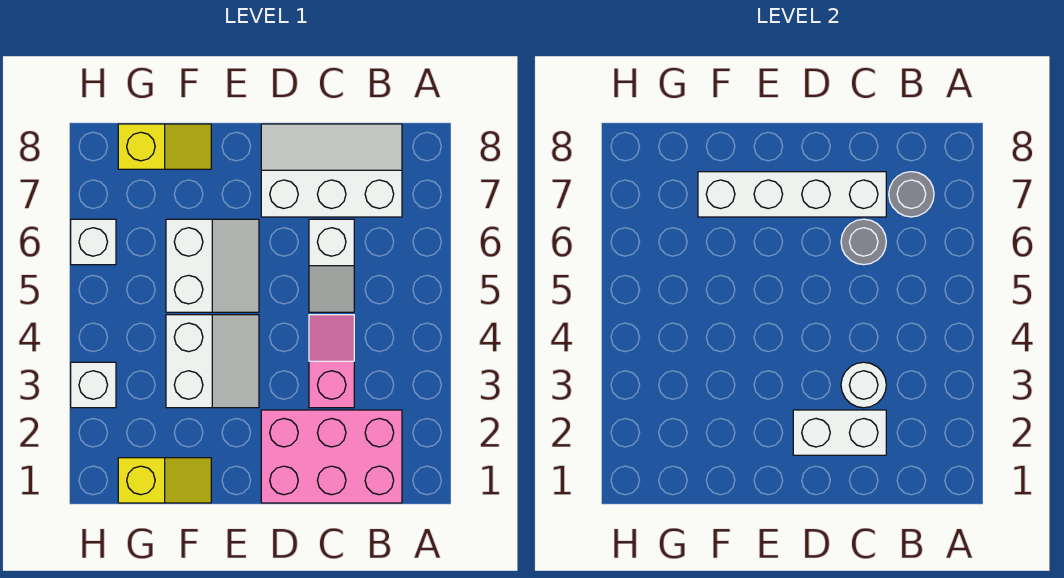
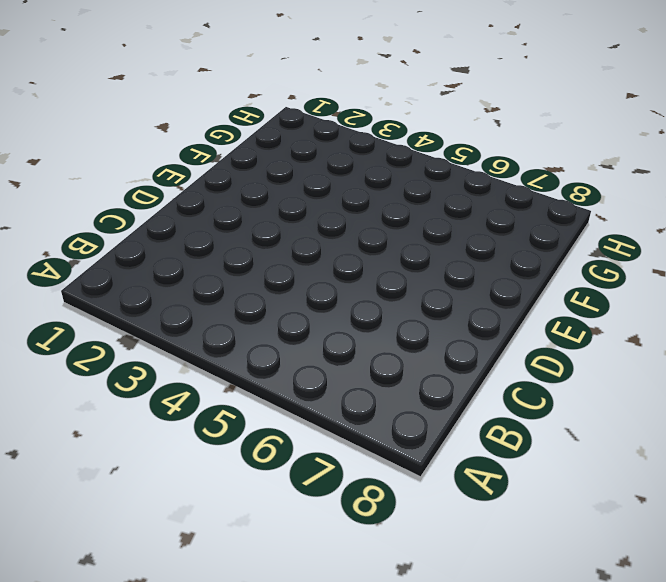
none -> pink 2x3 brick [261,410,402,503]
none -> white 2x3 slope [261,124,402,217]
none -> pink 1x2 slope [309,315,354,408]

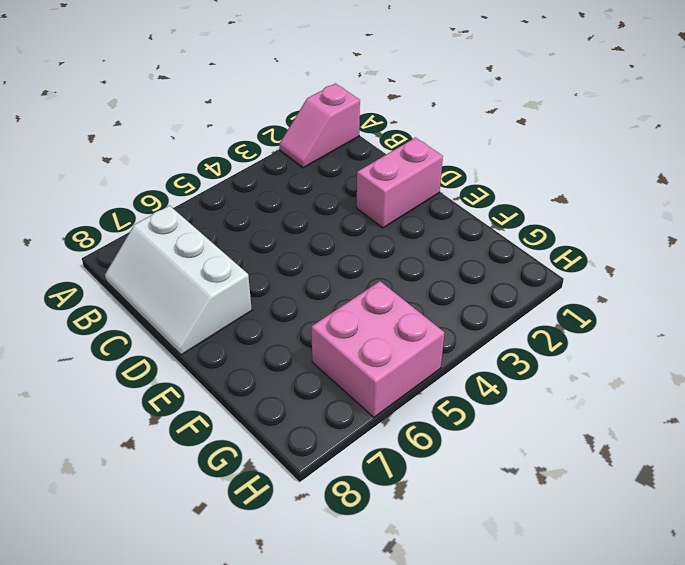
pink 1x2 slope [279,83,360,168] -> pink 1x2 slope moved to [309,315,354,408]
pink 1x2 brick [357,138,443,228] -> pink 2x3 brick [261,410,402,503]
pink 2x2 brick [311,281,444,417] -> white 1x1 brick [71,219,116,265]
none -> white 1x2 slope [309,219,354,312]
none -> white 2x2 slope [166,315,259,408]
none -> white 2x2 slope [166,219,259,312]

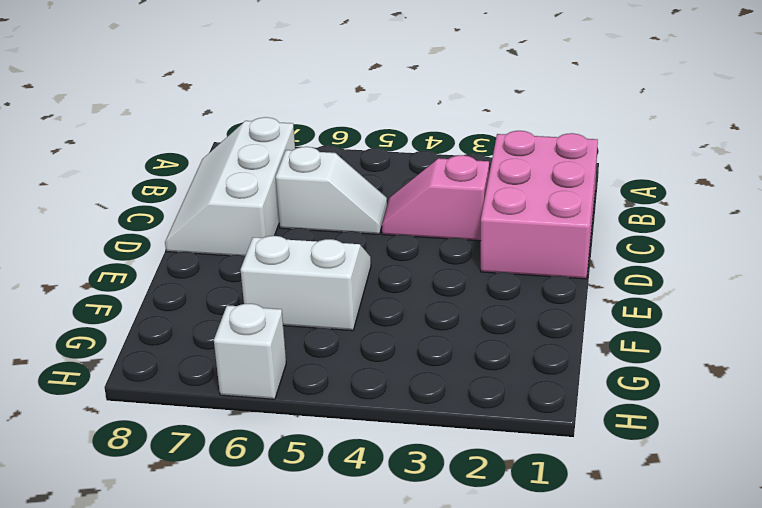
none -> white 2x2 slope [166,315,259,408]
none -> yellow 1x2 slope [118,458,211,503]
none -> yellow 1x2 slope [118,124,211,169]

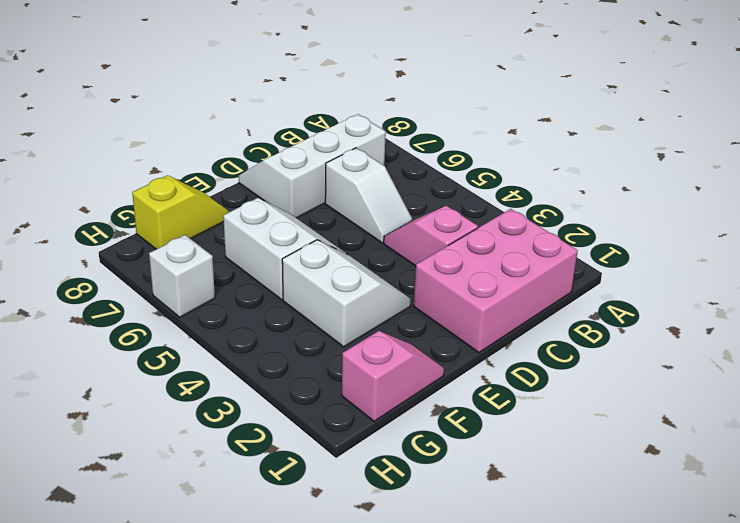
pink 1x2 slope [342,331,444,421] -> yellow 1x2 slope [118,458,211,503]
none -> white 1x1 brick [71,362,116,408]
none -> grey 1x1 round brick [889,172,934,217]
none -> white 1x2 brick [793,410,886,455]

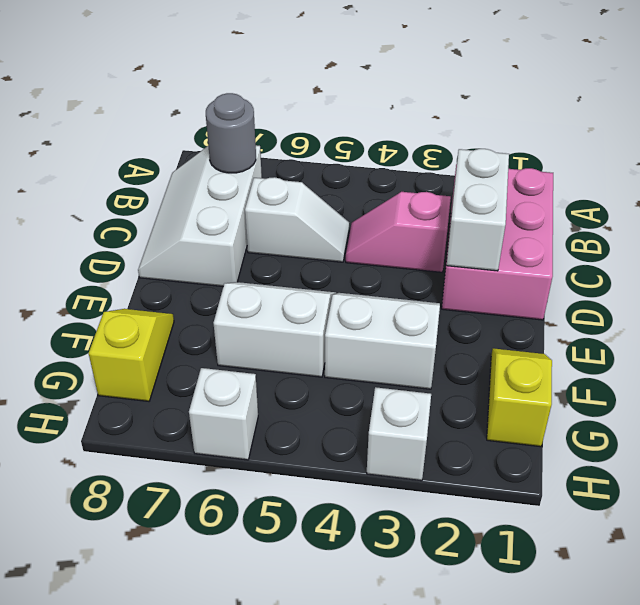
none -> white 1x1 round brick [841,362,886,408]
none -> grey 1x1 round brick [841,219,886,265]
none -> white 1x4 brick [698,172,886,217]

